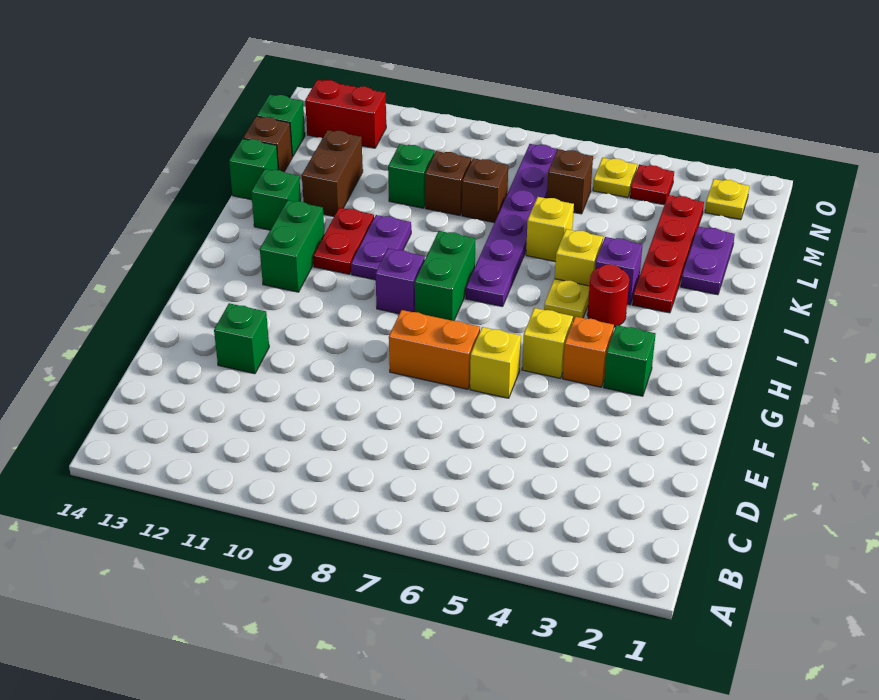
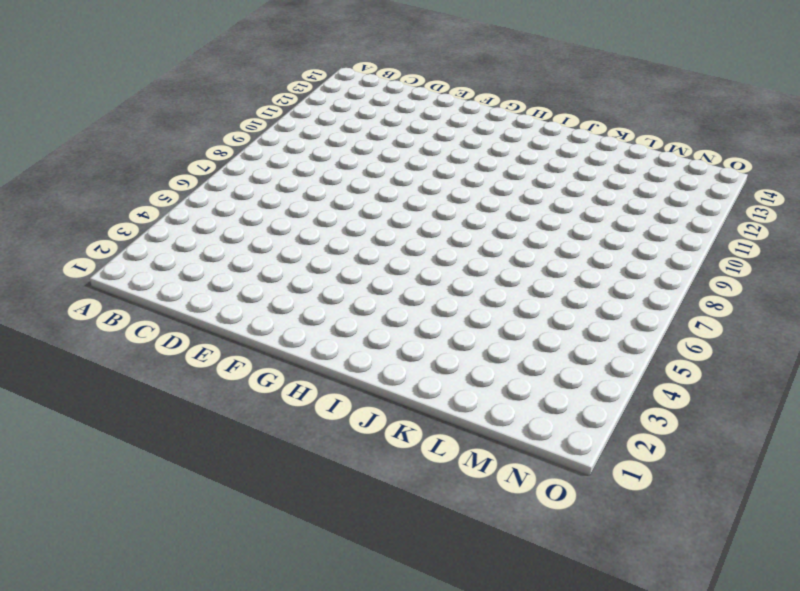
none -> green 1x1 brick [214,303,269,374]
none -> yellow 1x1 brick [470,327,521,398]
none -> orange 1x2 brick [389,310,480,389]
none -> green 1x1 brick [604,325,655,396]

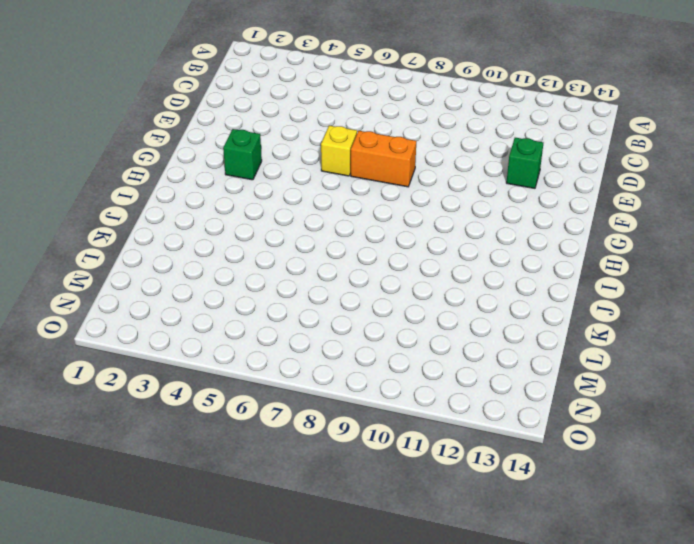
none -> orange 1x1 brick [563,316,614,387]
none -> yellow 1x1 brick [522,308,573,378]
none -> green 1x2 brick [415,231,475,321]
none -> purple 1x1 brick [375,249,425,314]

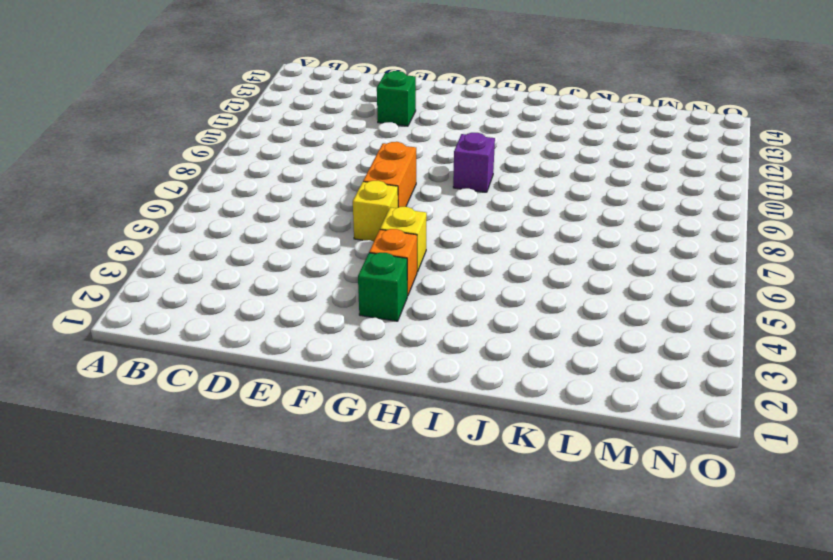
none -> green 1x2 brick [415,231,475,321]
none -> green 1x2 brick [260,200,324,292]
none -> red 1x1 round brick [587,264,629,327]
none -> yellow 1x1 plate [544,279,590,320]

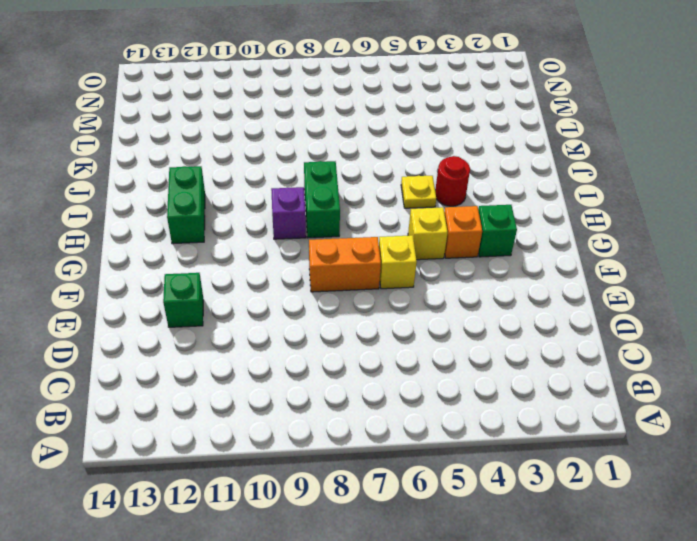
none -> purple 1x6 plate [466,144,560,307]
none -> purple 1x2 plate [351,215,411,280]
none -> red 1x2 plate [313,208,374,274]
none -> red 1x4 plate [632,195,704,313]

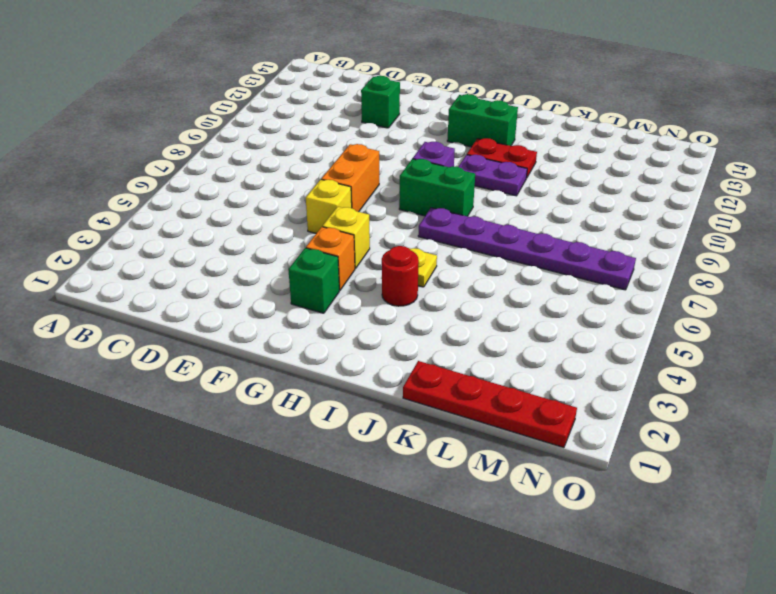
red 1x4 plate [403,361,577,448] -> red 1x4 plate moved to [632,195,704,313]
none -> purple 1x1 brick [595,237,642,305]
none -> yellow 1x1 brick [555,229,603,286]
none -> green 1x1 brick [251,169,301,230]
none -> purple 1x2 plate [681,227,735,295]

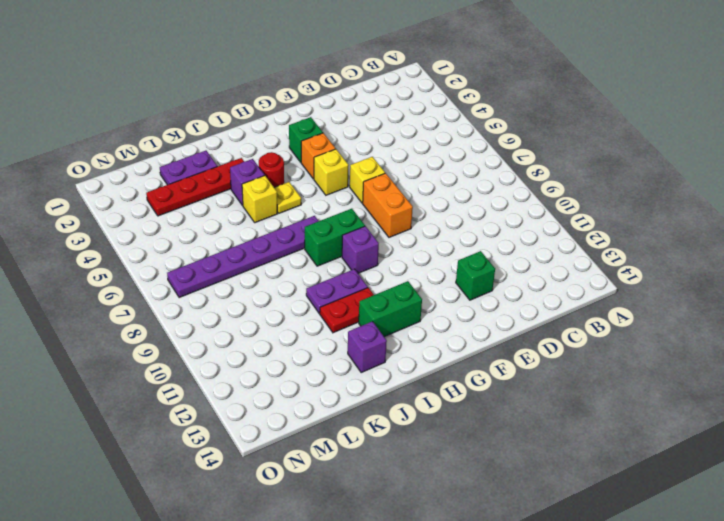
purple 1x1 brick [348,321,387,372] -> green 1x1 brick [251,169,301,230]
none -> yellow 1x1 brick [526,197,574,262]
none -> brown 1x2 brick [302,130,363,216]
none -> green 1x1 brick [229,139,278,200]
none -> brown 1x1 brick [462,158,508,223]

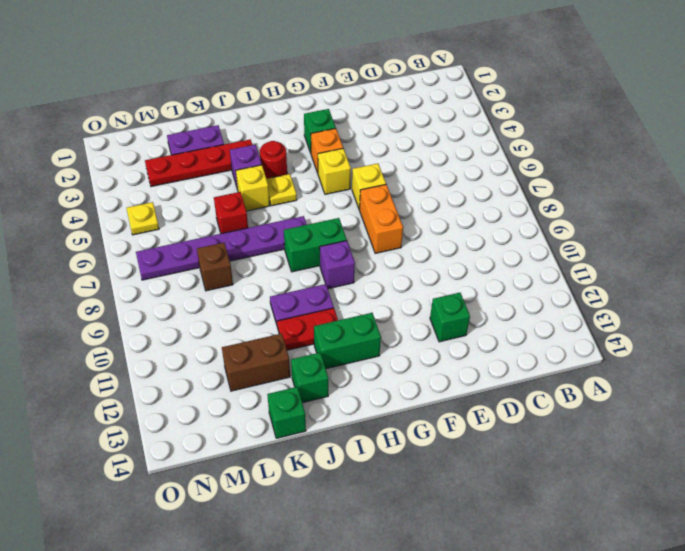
red 1x1 brick [214,192,248,233] -> yellow 1x1 brick [526,197,574,262]
none -> brown 1x1 brick [425,151,471,216]
none -> green 1x1 brick [388,144,434,208]
none -> brown 1x1 brick [243,116,292,172]
none -> brown 1x1 brick [547,150,593,214]

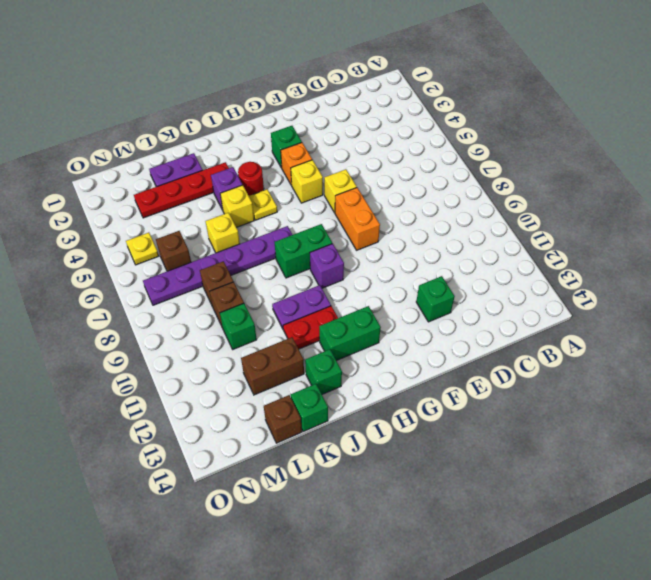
none -> green 1x1 brick [257,95,305,157]
none -> yellow 1x1 plate [705,179,749,220]
none -> red 1x1 plate [630,165,674,205]
none -> red 1x2 brick [305,80,386,148]

